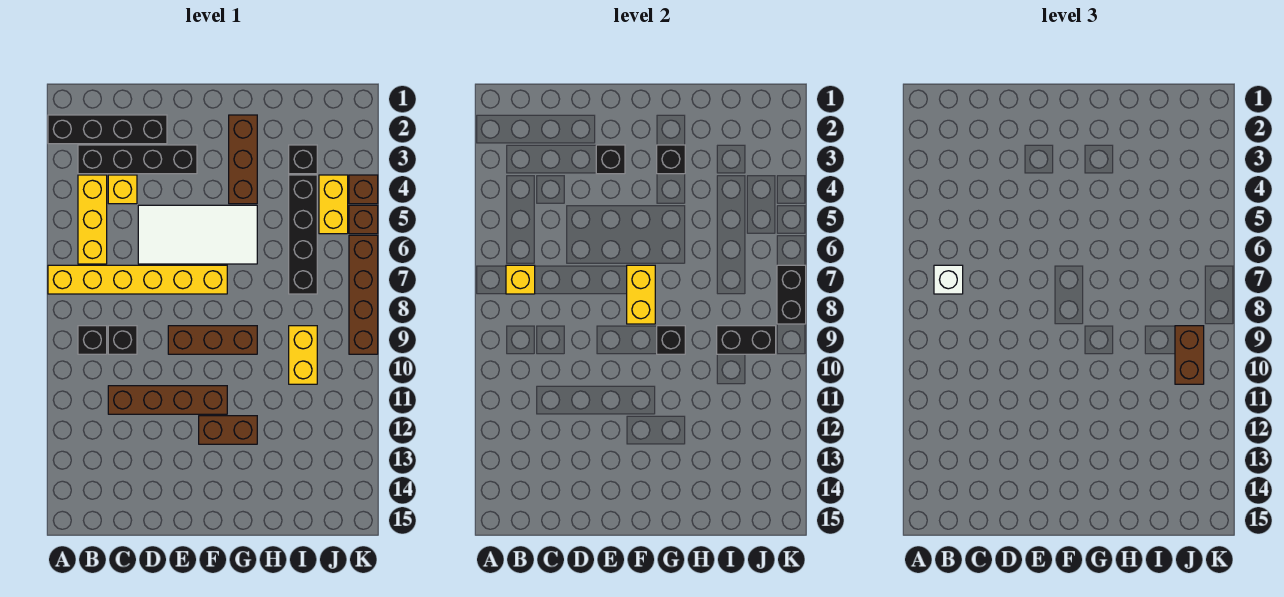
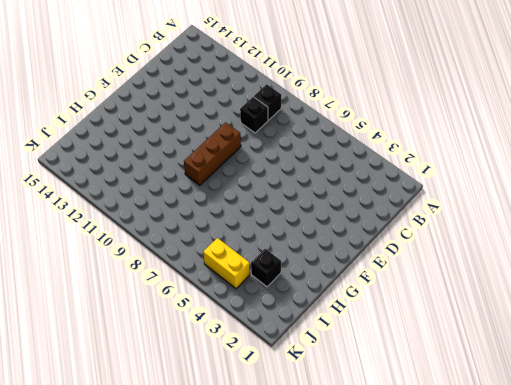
none -> black 1x4 brick [48,115,167,144]
none -> yellow 1x6 brick [48,265,227,294]
none -> black 1x4 brick [78,145,197,174]

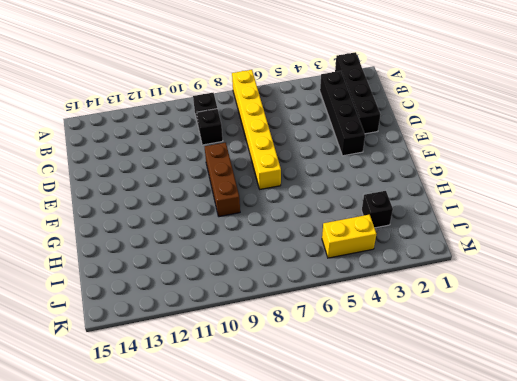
none -> yellow 1x3 brick [78,175,107,264]
none -> yellow 1x1 brick [108,175,137,204]
none -> brown 1x4 brick [108,386,227,414]

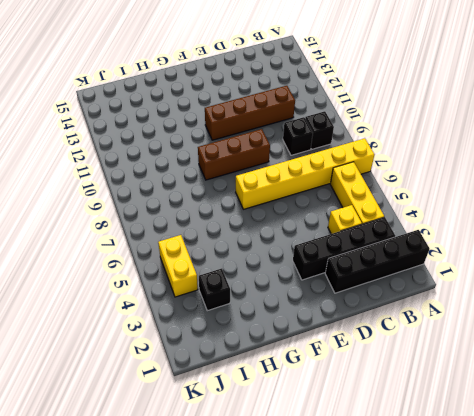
none -> white 2x4 tile [138,205,257,264]
none -> brown 1x2 brick [199,416,257,444]
none -> brown 1x3 brick [229,115,257,204]

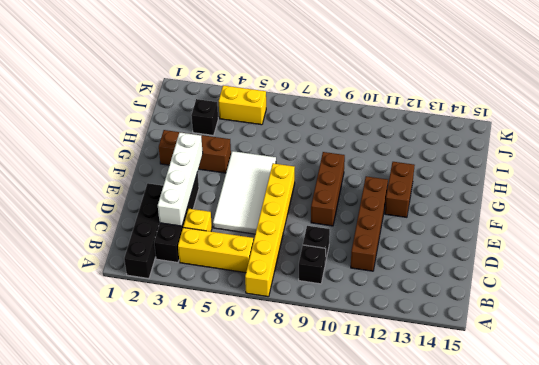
white 1x4 brick [158,133,203,226] -> black 1x1 brick [596,145,625,174]
none -> black 1x4 brick [289,175,317,294]
none -> yellow 1x2 brick [289,326,317,384]
none -> brown 1x1 brick [349,175,378,204]

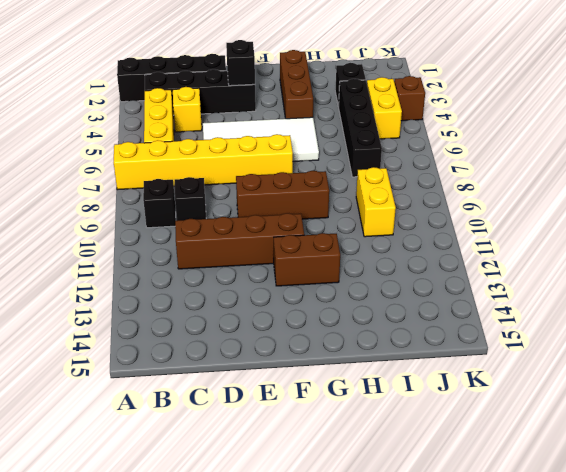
none -> brown 1x1 brick [349,205,378,234]
none -> brown 1x4 brick [349,235,378,354]
none -> yellow 1x1 brick [506,265,535,294]

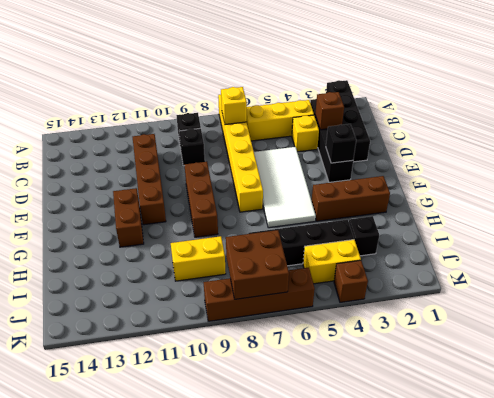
brown 1x1 brick [315,92,344,130] -> brown 1x1 brick moved to [349,205,378,234]
brown 2x2 brick [226,230,289,299] -> black 1x2 brick [777,265,806,324]
none -> yellow 1x2 brick [627,265,655,324]
none -> black 1x1 brick [657,145,685,174]
none -> black 1x1 brick [657,326,685,354]

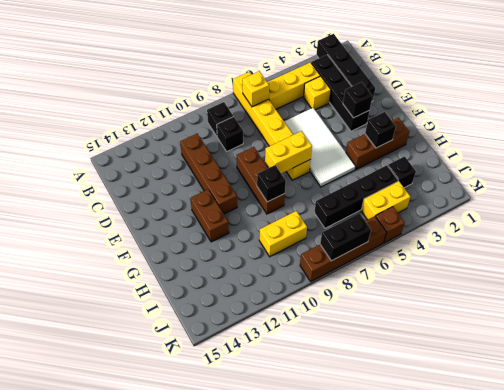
none -> brown 1x1 brick [349,175,378,204]
none -> black 1x2 brick [717,326,776,354]
none -> white 1x1 brick [934,265,963,294]

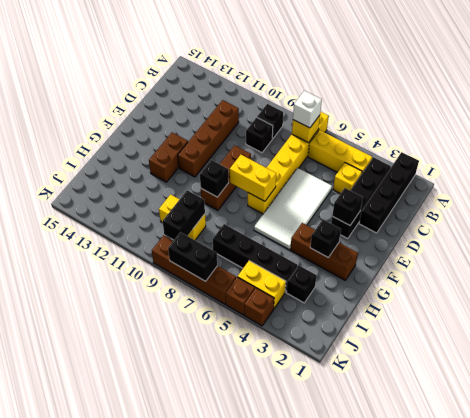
none -> brown 1x2 brick [1175,326,1204,384]

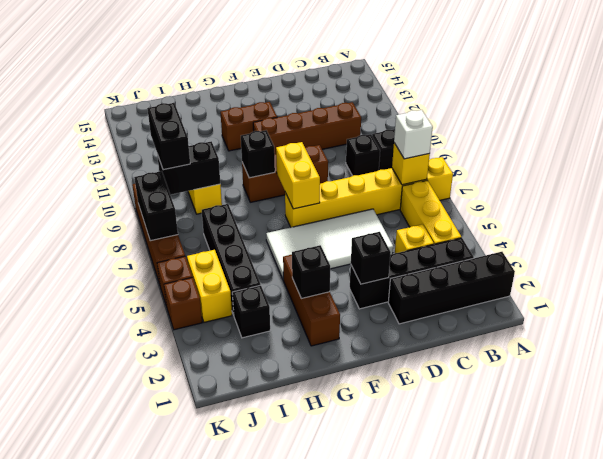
black 1x2 brick [147,103,190,170] -> brown 1x2 brick [1175,326,1204,384]

